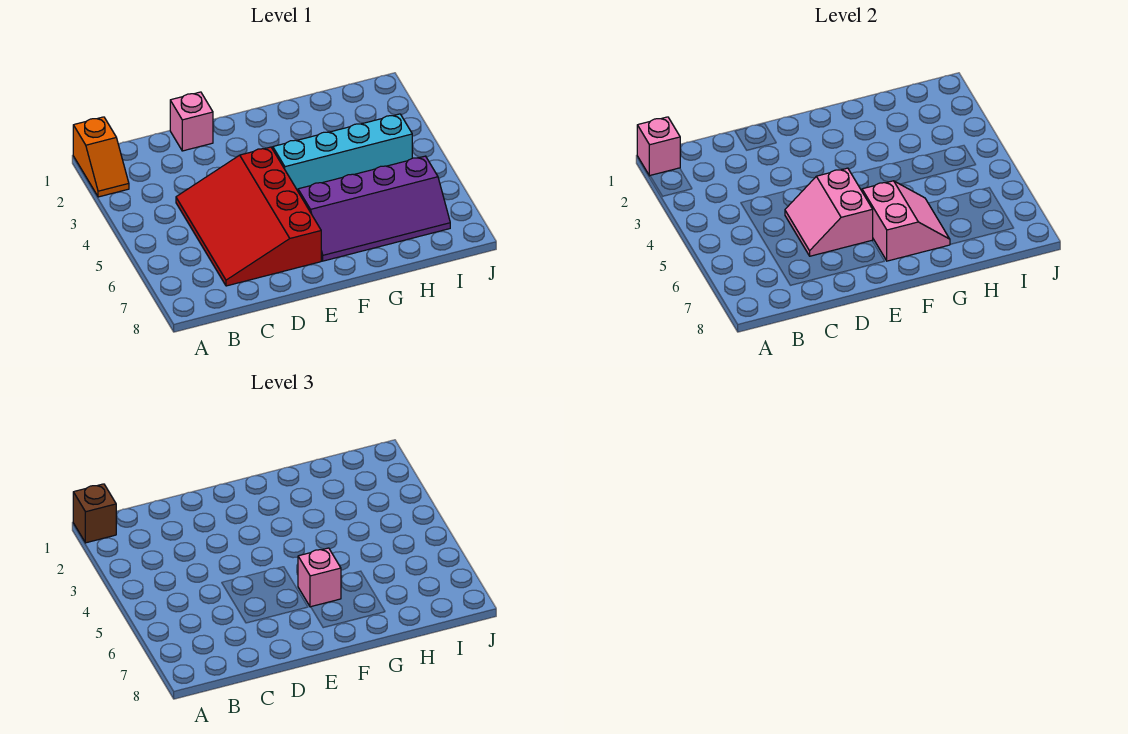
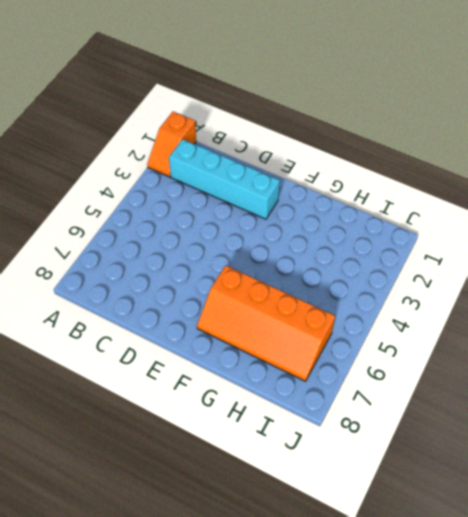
cyan 1x4 brick [169,139,280,219] -> cyan 1x4 brick moved to [273,114,412,191]
orange 2x4 slope [197,266,335,381] -> purple 2x4 slope [298,156,450,261]
none -> red 3x4 slope [176,147,321,286]
none -> pink 1x1 brick [170,92,213,151]

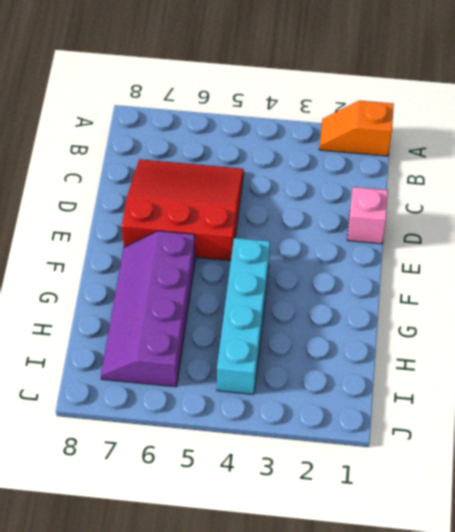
red 3x3 slope [122,159,244,261] -> red 3x4 slope [176,147,321,286]
none -> pink 1x1 brick [637,117,680,176]
none -> pink 2x2 slope [785,168,873,256]

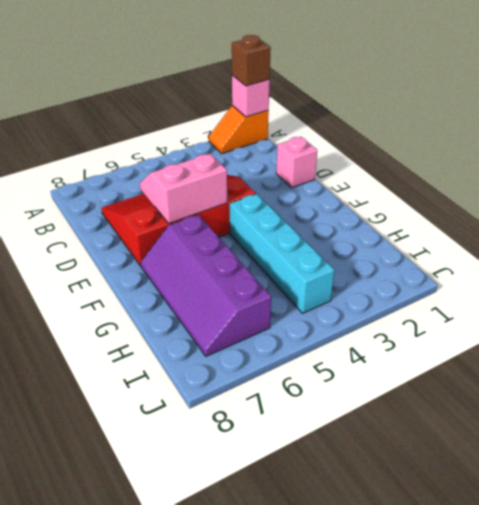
none -> pink 2x2 slope [862,181,950,261]
none -> pink 1x1 brick [298,548,341,607]

